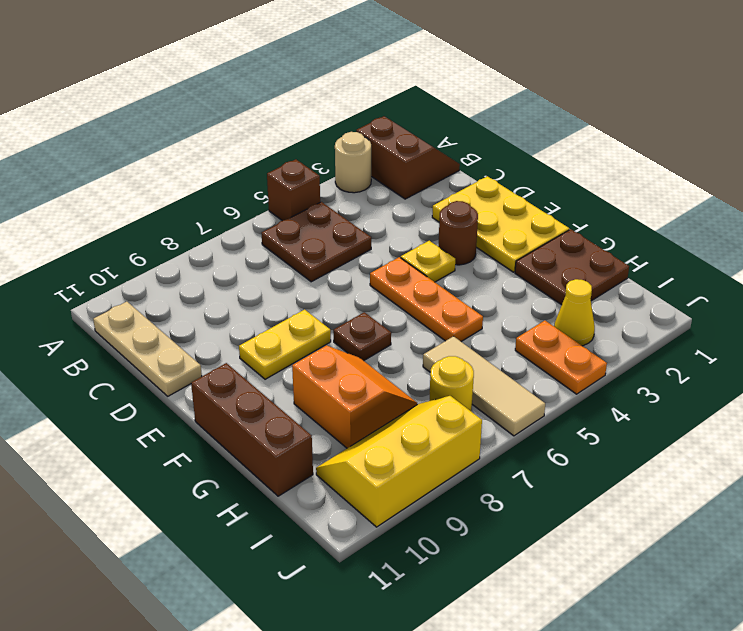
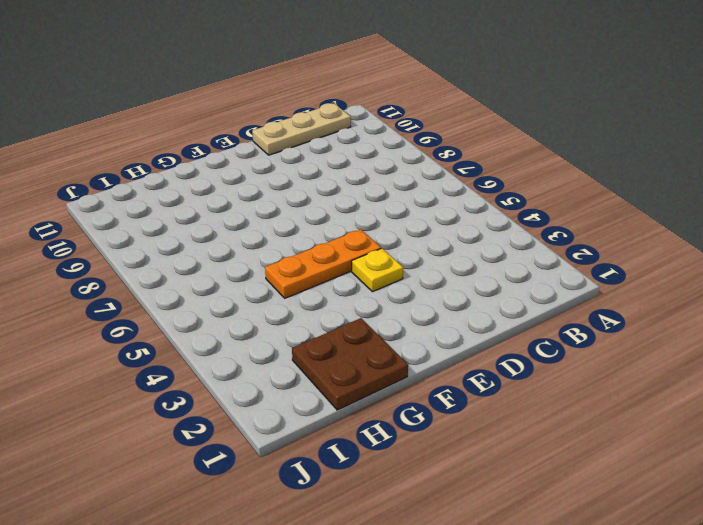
none -> brown 2x2 slope [356,116,460,199]
none -> tan 1x1 round brick [335,132,371,193]
none -> brown 1x1 brick [267,159,320,221]

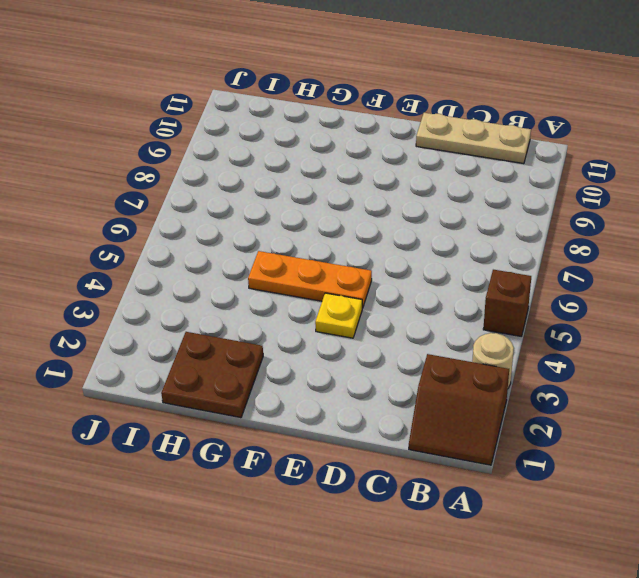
none -> brown 2x2 plate [262,202,371,282]
none -> yellow 2x3 plate [432,176,569,272]
none -> brown 1x1 round brick [438,201,478,265]

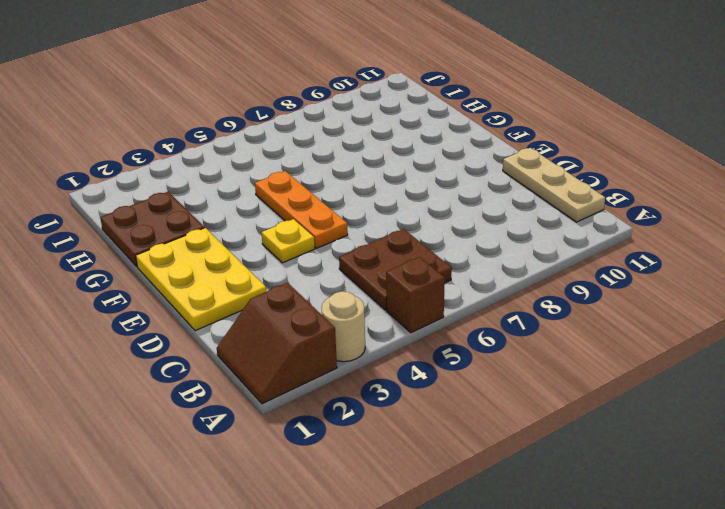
none -> brown 1x1 round brick [438,201,478,265]
none -> yellow 1x2 plate [239,309,331,379]
none -> brown 1x1 plate [333,312,391,361]

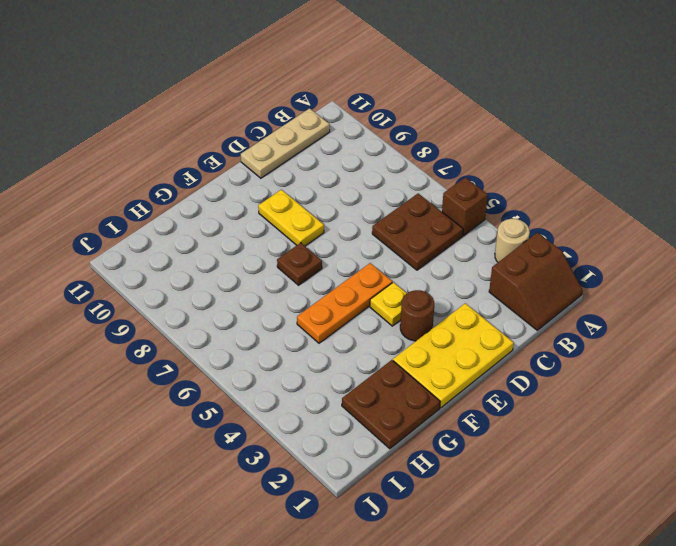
none -> brown 1x3 brick [191,363,313,496]
none -> orange 2x2 slope [292,345,417,448]
none -> tan 1x3 tile [423,336,545,436]

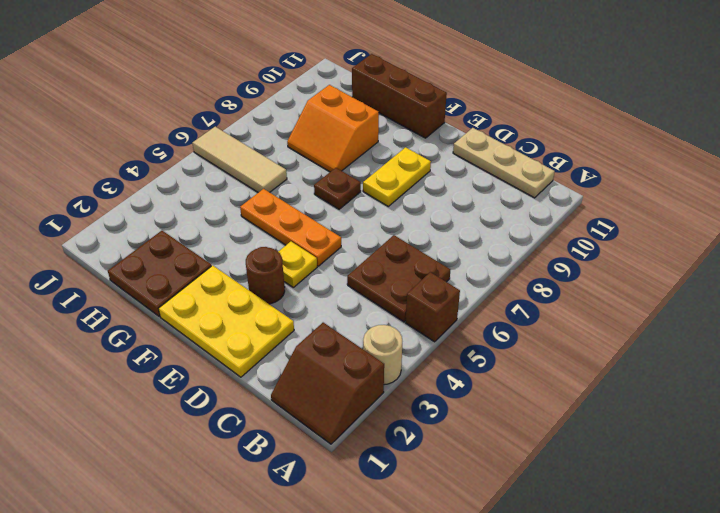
none -> yellow 1x1 cone [554,279,595,346]
none -> orange 1x2 plate [515,321,607,394]
none -> yellow 1x1 round brick [429,356,474,411]

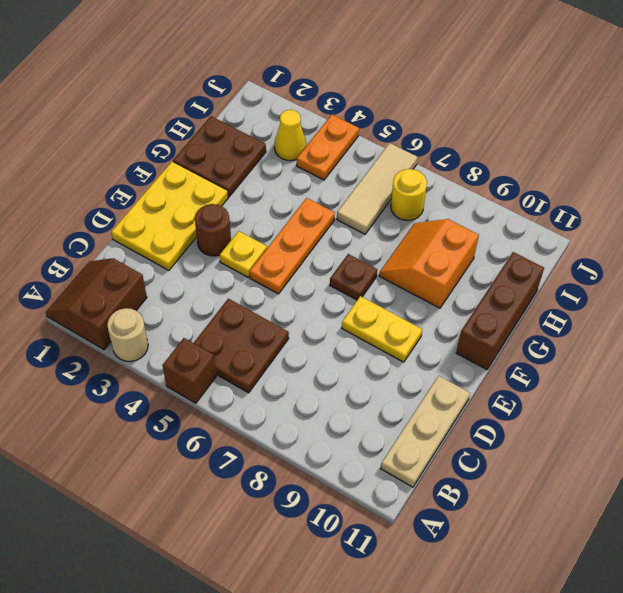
none -> yellow 2x3 slope [316,396,482,527]

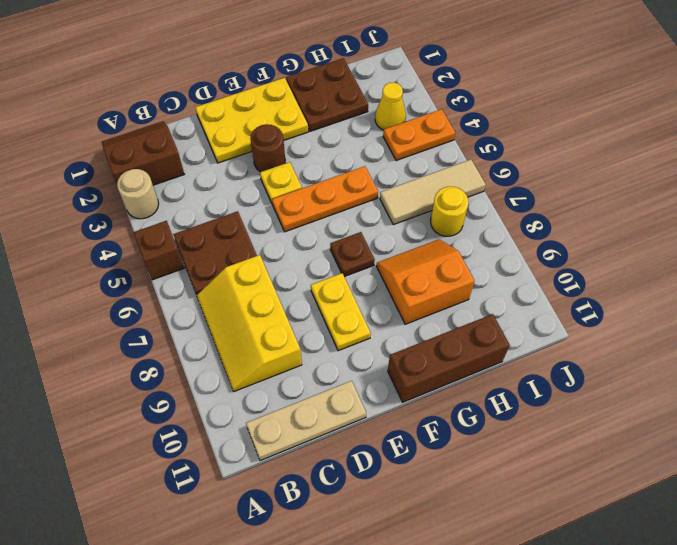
yellow 2x3 slope [197,255,302,391] -> yellow 2x3 slope moved to [316,396,482,527]

